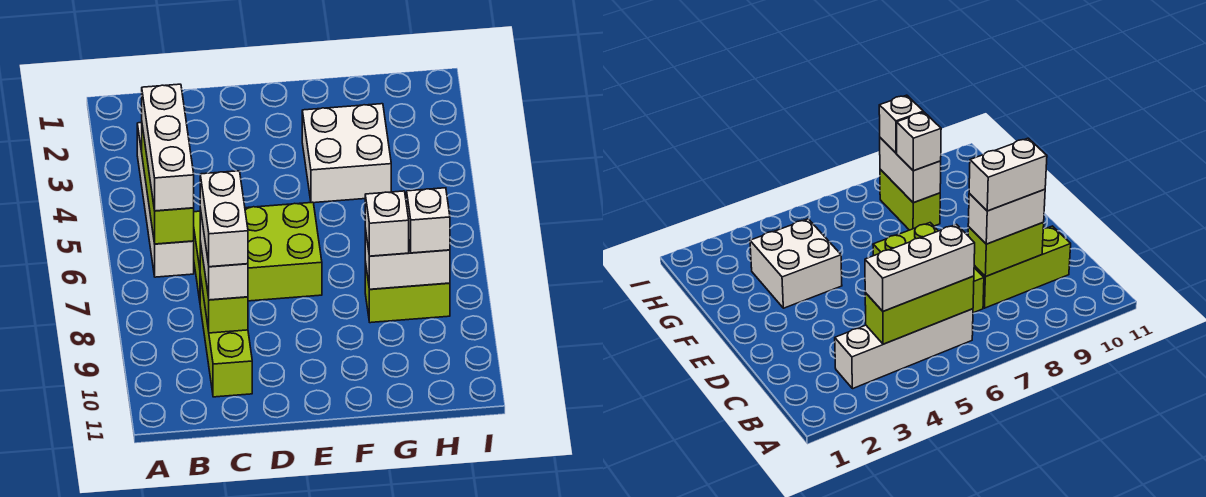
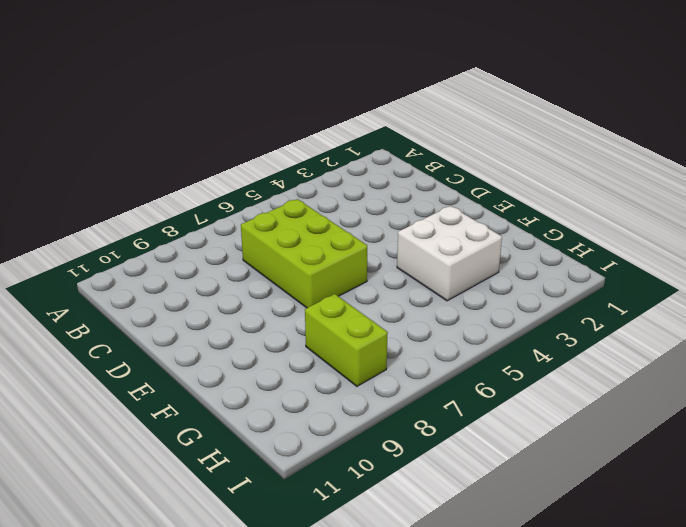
none -> white 1x4 brick [137,123,194,277]
none -> lime 1x3 brick [200,275,252,397]
none -> lime 1x3 brick [142,126,194,244]

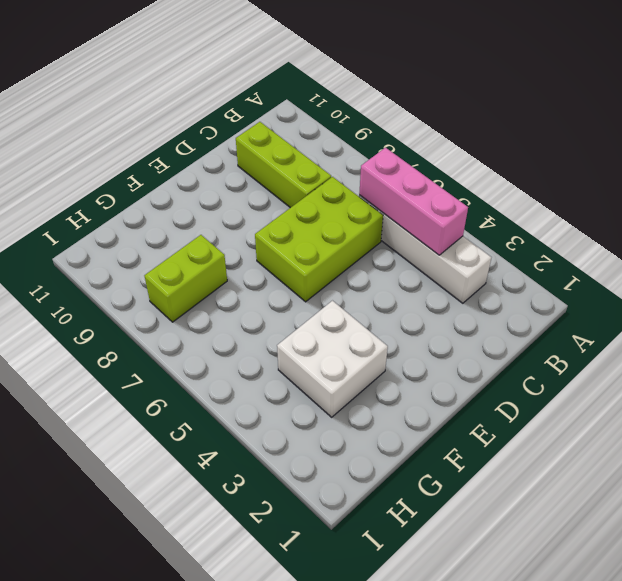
pink 1x3 brick [359,148,468,255] -> lime 1x3 brick [142,126,194,244]
none -> lime 1x2 brick [200,242,248,333]
none -> white 1x2 brick [365,229,450,289]
none -> white 1x3 brick [142,84,194,211]

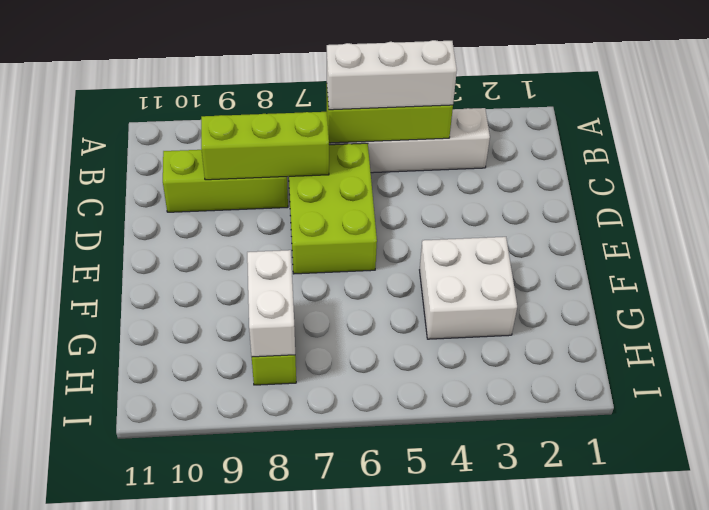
lime 1x3 brick [201,112,329,180] -> lime 1x2 brick [200,242,248,333]
none -> white 1x2 brick [200,209,248,300]
none -> white 1x1 brick [365,191,409,256]
none -> white 1x1 brick [407,188,450,253]

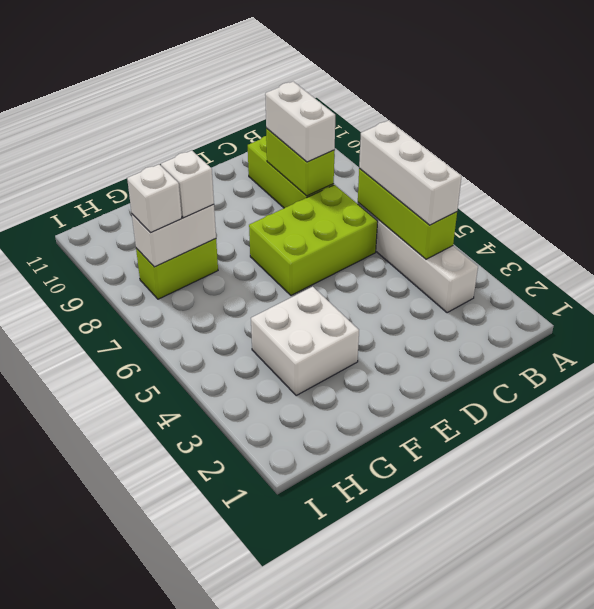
none -> white 1x2 brick [200,171,248,267]

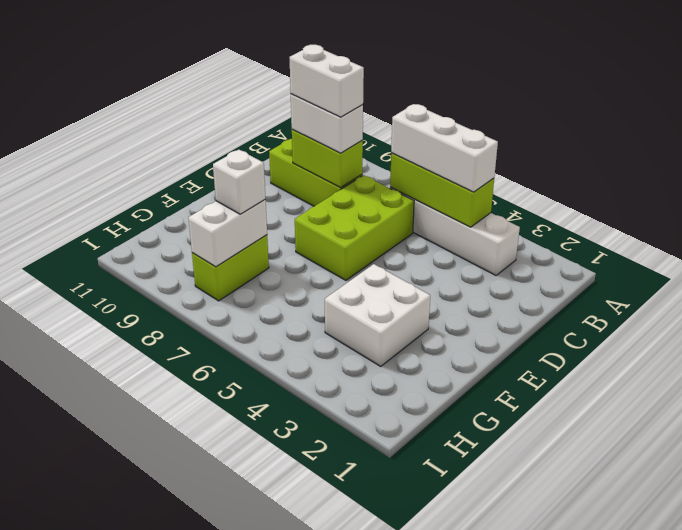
none -> white 1x1 brick [407,188,450,253]

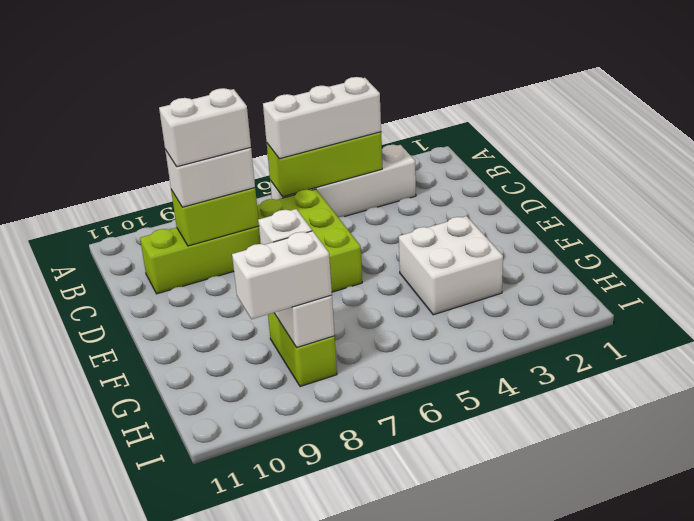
white 1x2 brick [232,231,332,319] -> white 1x1 brick [407,188,450,253]

